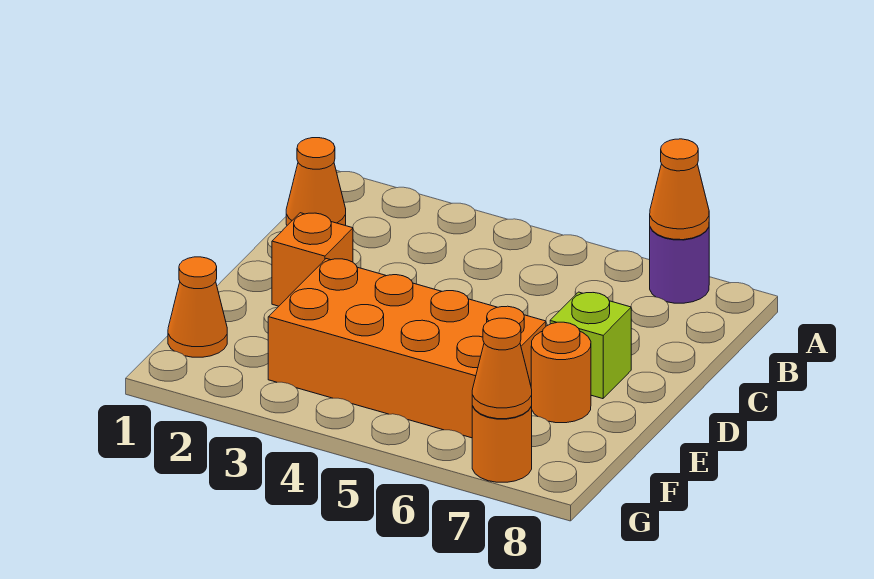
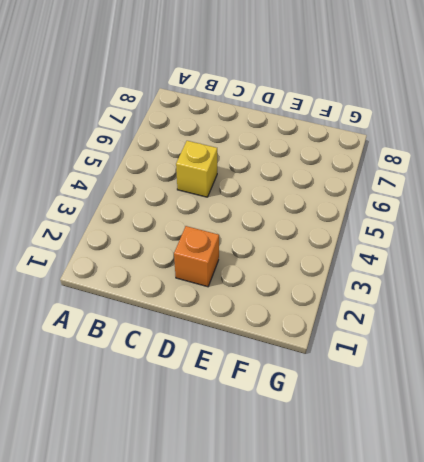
yellow 1x1 brick [176,141,217,197] -> none
none -> purple 1x1 round brick [650,227,709,303]
none -> orange 1x1 cone [286,138,346,225]

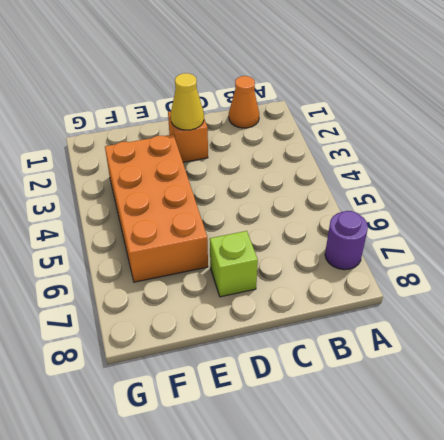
yellow 1x1 cone [171,73,204,130] -> none
none -> orange 1x1 round brick [531,322,591,423]
none -> orange 1x1 cone [168,257,227,357]

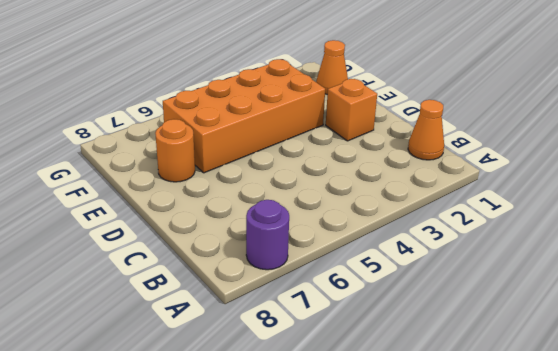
none -> lime 1x1 brick [550,292,631,399]
none -> orange 1x1 round brick [472,406,532,482]

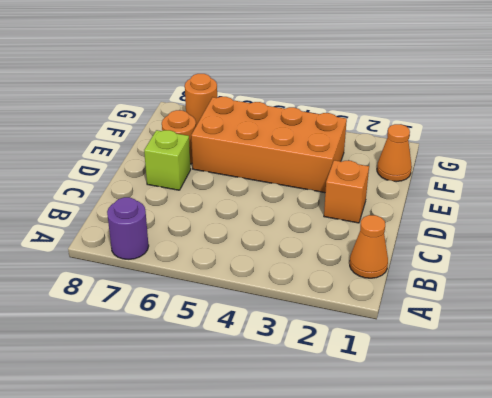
none -> orange 1x1 cone [650,139,709,240]
none -> orange 1x1 cone [472,318,532,419]

